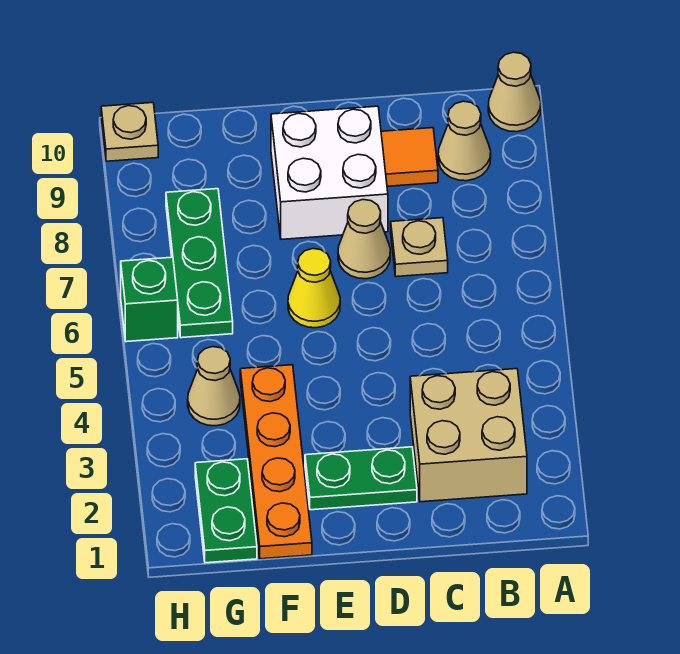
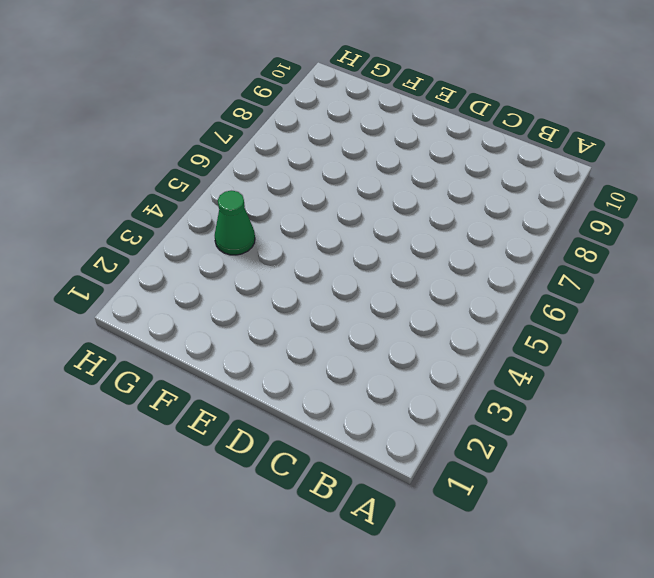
green 1x1 cone [215,191,255,255] -> tan 1x1 cone [188,347,240,426]
none -> tan 1x1 cone [488,52,541,132]
none -> tan 2x2 brick [410,369,527,502]
none -> tan 1x1 cone [438,101,491,181]

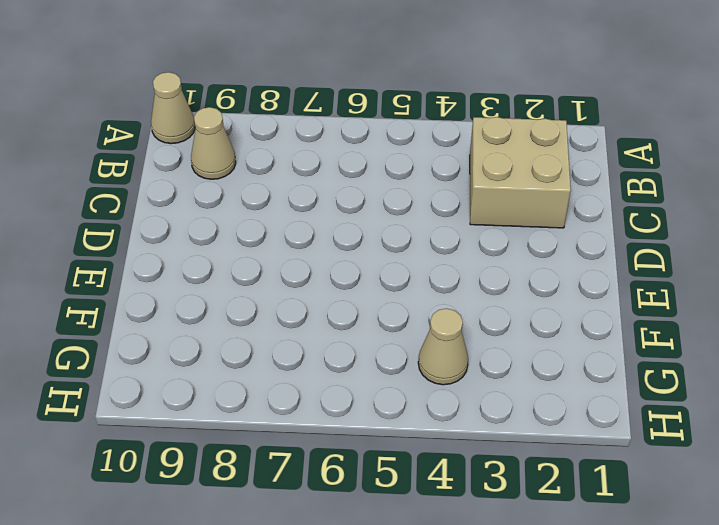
none -> tan 1x1 plate [391,218,448,277]
none -> orange 1x1 tile [381,128,438,186]
none -> green 1x2 plate [305,447,417,510]

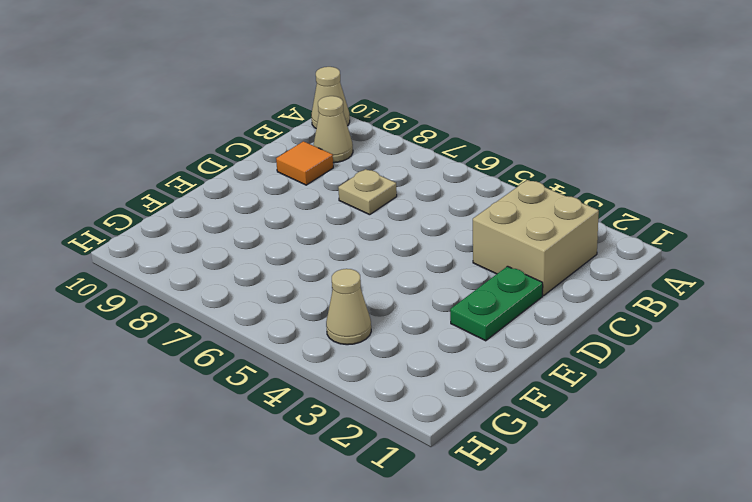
none -> tan 1x1 cone [338,200,390,279]
none -> white 2x2 brick [271,106,388,239]
none -> yellow 1x1 cone [288,249,340,328]

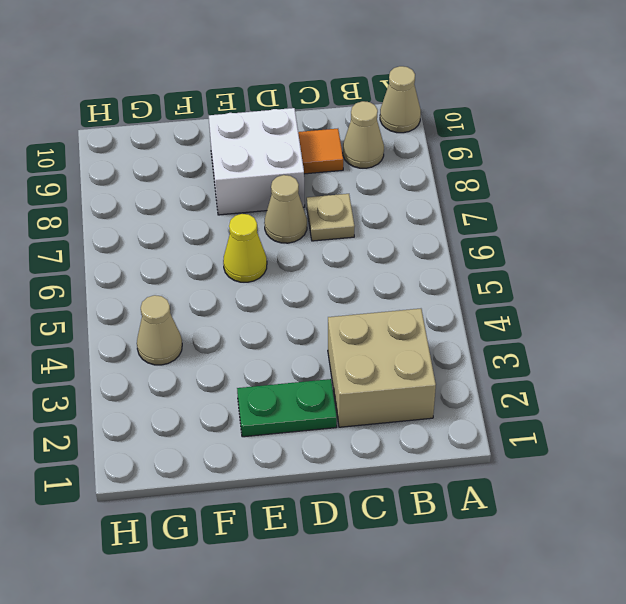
none -> orange 1x4 plate [240,365,312,559]
none -> green 1x2 plate [195,459,257,563]
none -> green 1x3 plate [166,189,233,338]

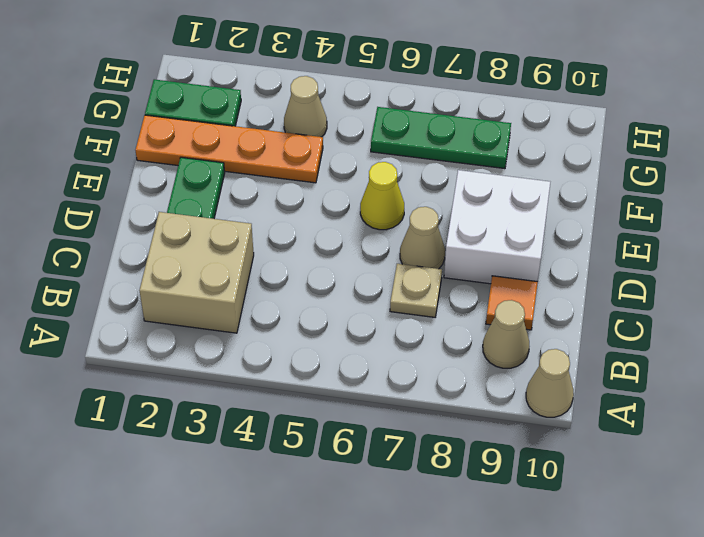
none -> green 1x1 brick [121,257,178,342]
none -> tan 1x1 plate [101,103,158,161]

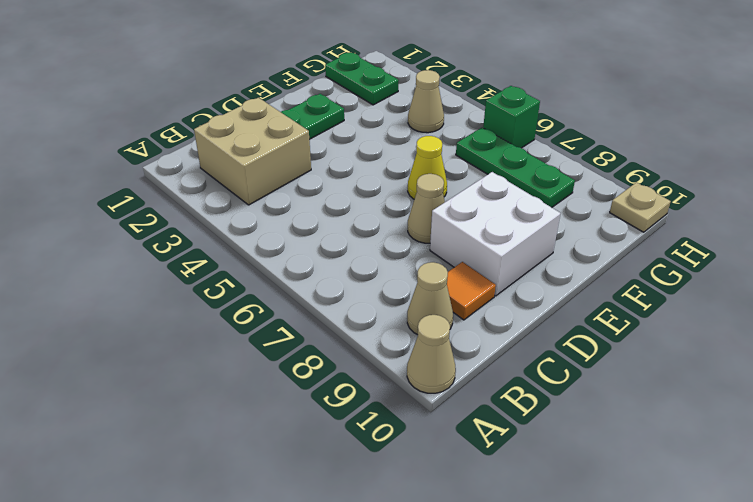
none -> tan 1x1 plate [391,218,448,277]
none -> orange 1x4 plate [240,365,312,559]

